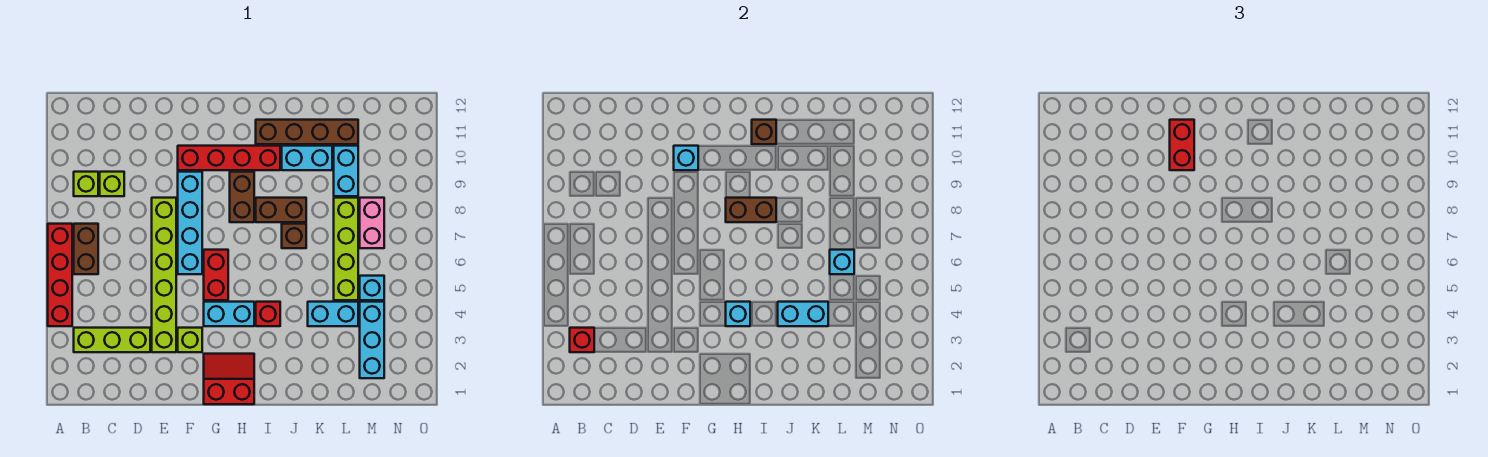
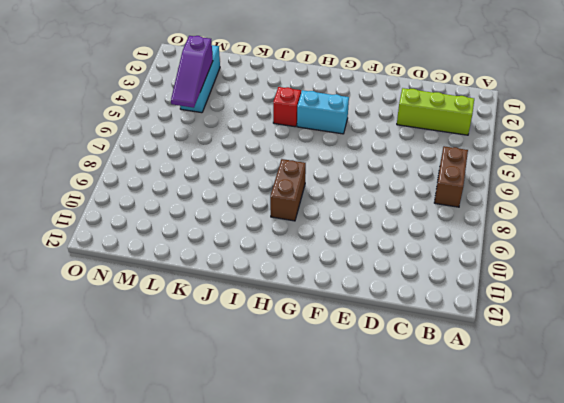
purple 1x3 slope [171,36,213,108] -> none
none -> red 1x4 brick [48,224,72,326]
none -> lime 1x1 brick [74,172,98,196]
none -> lime 1x1 brick [100,172,124,196]
none -> lime 1x6 brick [152,198,176,352]

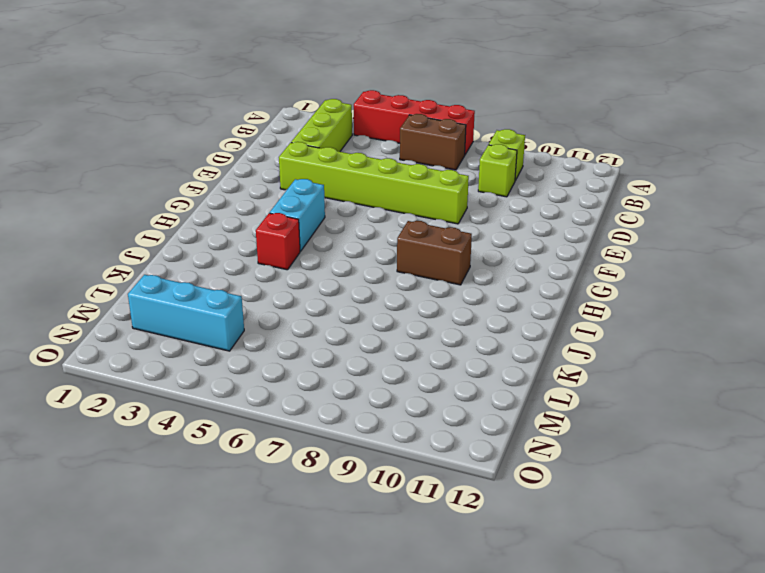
none -> lime 1x1 brick [178,328,202,352]
none -> cyan 1x4 brick [178,172,202,274]
none -> red 1x4 brick [178,146,280,170]
none -> red 2x2 slope [204,354,254,404]

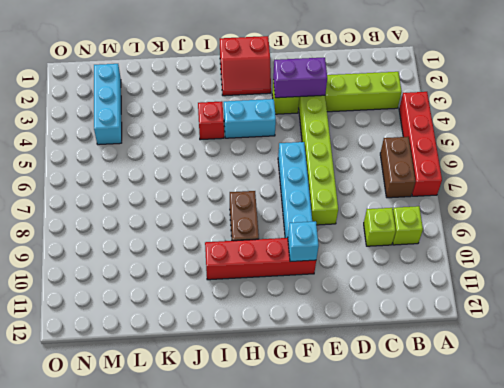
purple 1x2 brick [273,57,327,98] -> none
none -> red 1x2 brick [204,250,228,300]
none -> brown 1x2 brick [256,198,306,222]
none -> brown 1x4 brick [256,120,358,144]
none -> brown 1x1 brick [282,224,306,248]

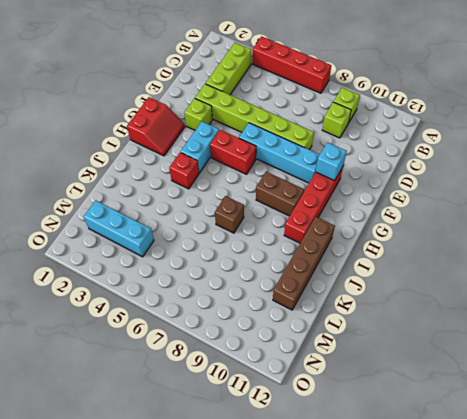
none -> brown 1x2 brick [74,224,98,274]
none -> brown 1x2 brick [256,198,306,222]
none -> cyan 1x2 brick [282,146,332,170]
none -> cyan 1x2 brick [308,302,358,326]

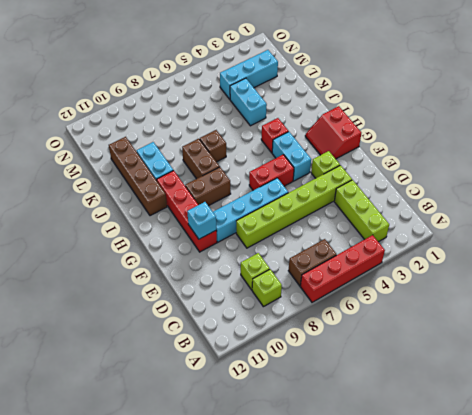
none -> lime 1x4 brick [334,198,358,300]
none -> cyan 1x2 brick [334,146,358,196]
none -> cyan 1x1 brick [360,276,384,300]
none -> pink 1x2 brick [360,198,384,248]

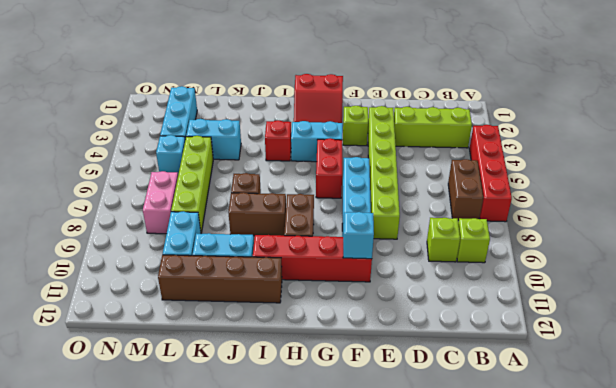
none -> red 1x1 brick [570,328,594,352]
none -> cyan 1x1 brick [726,302,750,326]
none -> brown 1x2 brick [726,198,776,222]
none -> brown 1x1 brick [752,120,776,144]

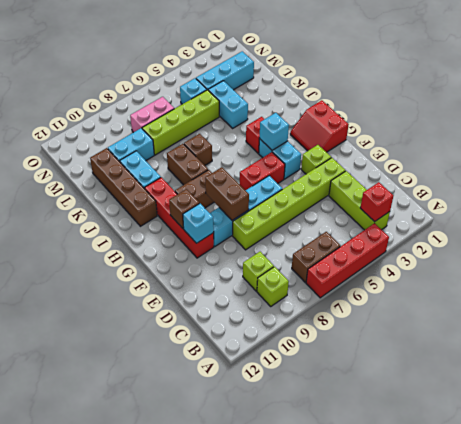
brown 1x2 brick [205,167,249,220] -> brown 1x2 brick moved to [726,198,776,222]
brown 1x1 brick [169,189,199,229] -> brown 1x1 brick moved to [752,120,776,144]
none -> cyan 1x2 brick [778,302,828,326]
none -> cyan 1x1 brick [830,250,854,274]
none -> red 1x2 brick [1170,120,1194,170]

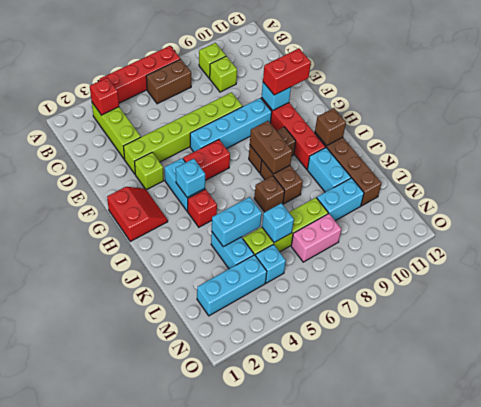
cyan 1x2 brick [212,197,262,247] -> cyan 1x2 brick turned to [778,302,828,326]

